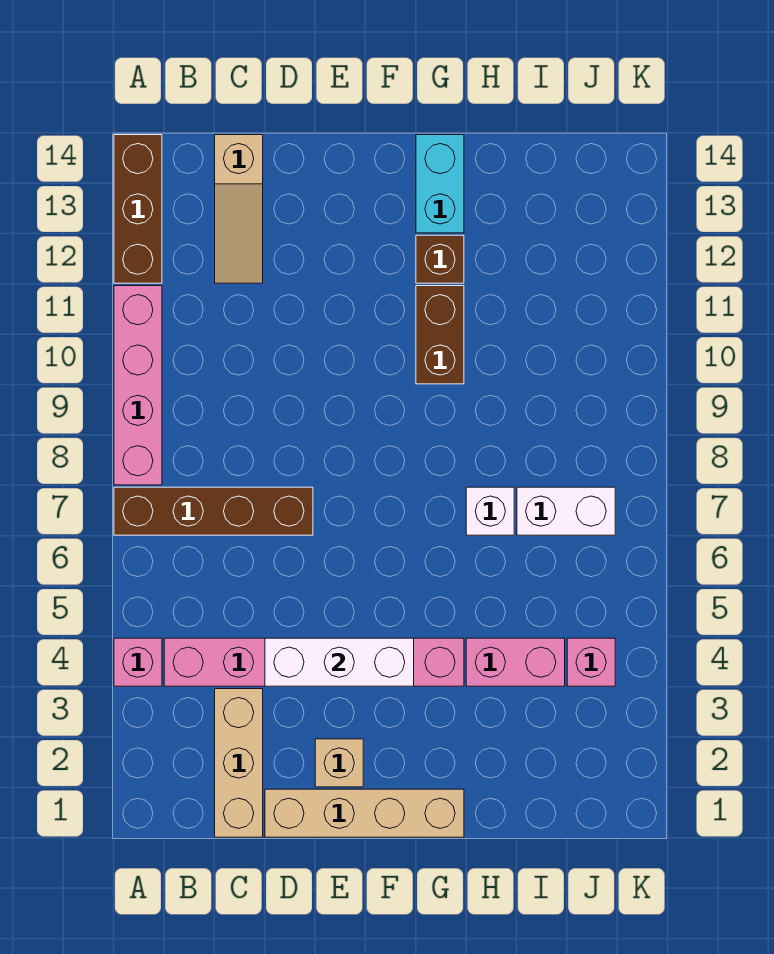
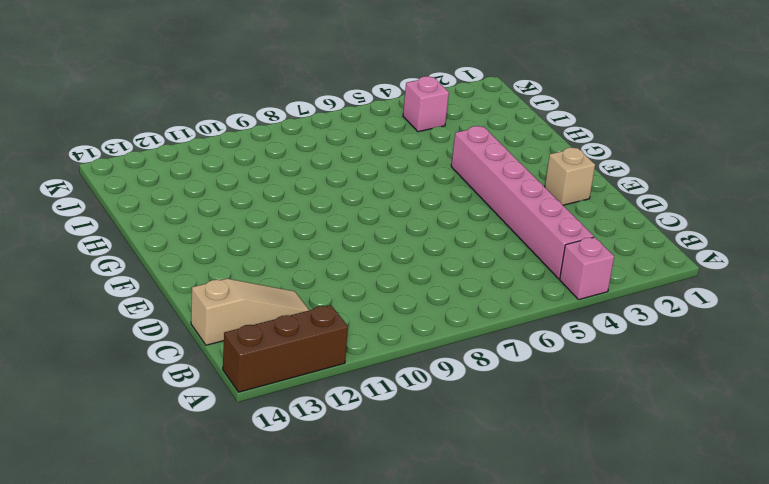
none -> brown 1x4 brick [114,487,313,535]
none -> pink 1x4 brick [114,286,162,485]
none -> tan 1x3 brick [215,689,263,837]

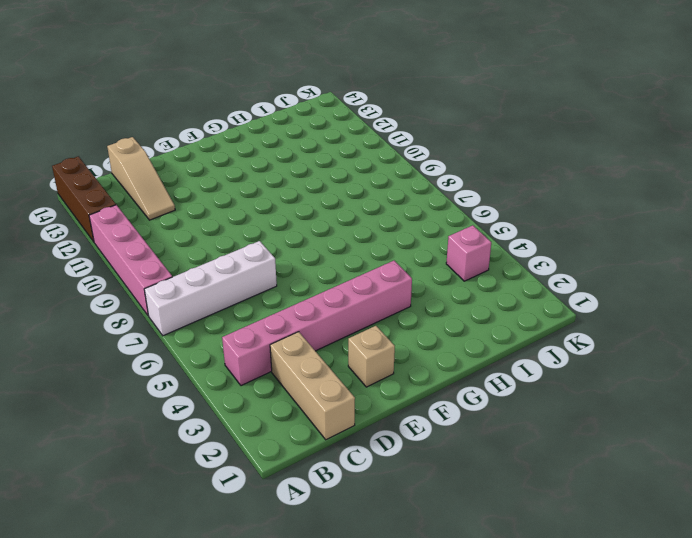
white 1x4 brick [144,241,277,336] -> brown 1x4 brick [114,487,313,535]
none -> pink 1x1 brick [114,638,162,686]
none -> tan 1x4 brick [265,789,464,837]
none -> brown 1x2 brick [416,286,464,384]

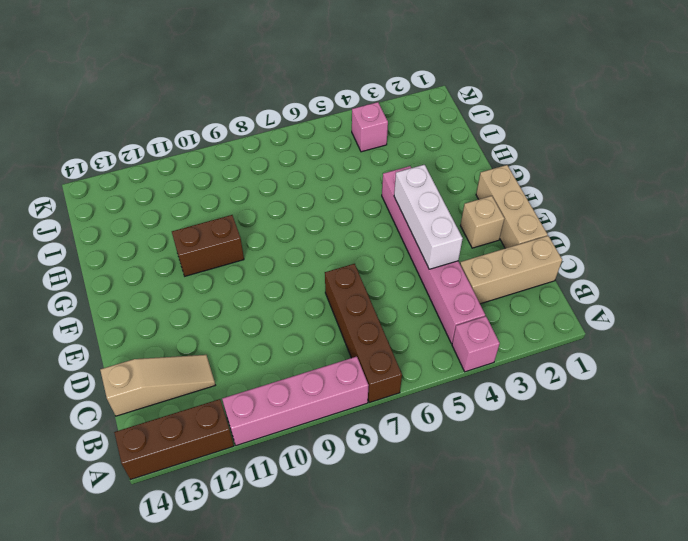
tan 1x3 brick [476,165,548,248] -> tan 1x4 brick [265,789,464,837]
none -> brown 1x1 brick [416,235,464,283]
none -> cyan 1x2 brick [416,135,464,233]
none -> pink 1x2 brick [466,638,565,686]

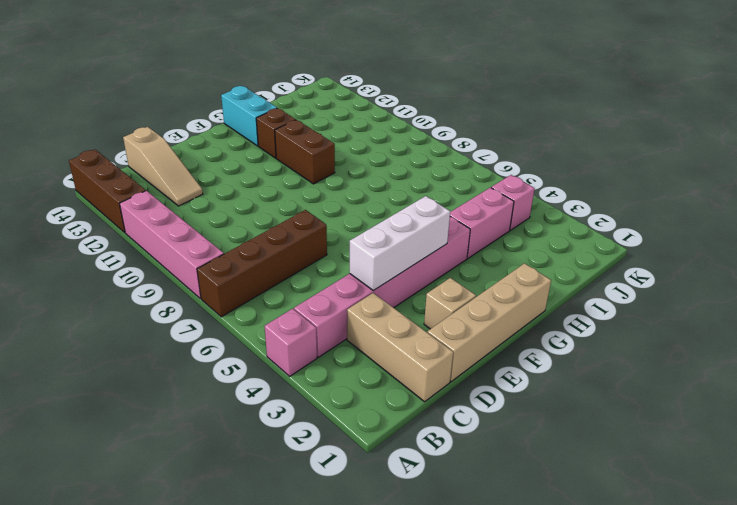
none -> white 1x1 brick [466,487,514,535]
none -> white 1x2 brick [517,487,615,535]

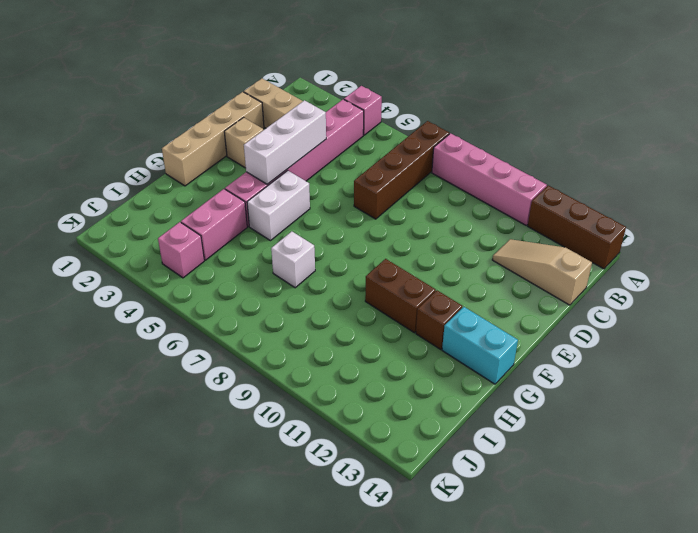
white 1x2 brick [247,171,310,241] -> white 1x2 brick moved to [517,487,615,535]

